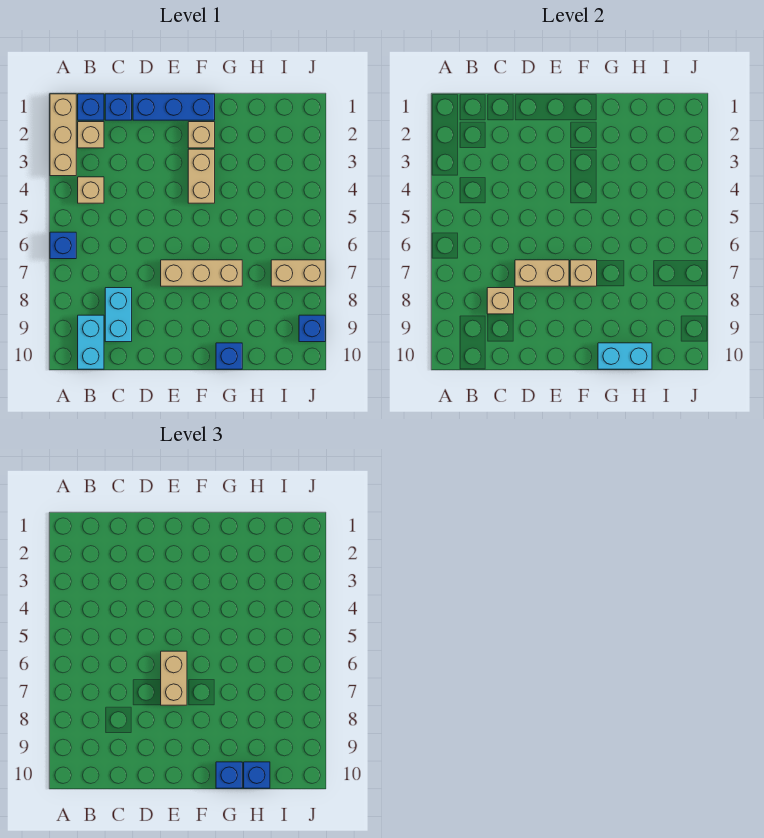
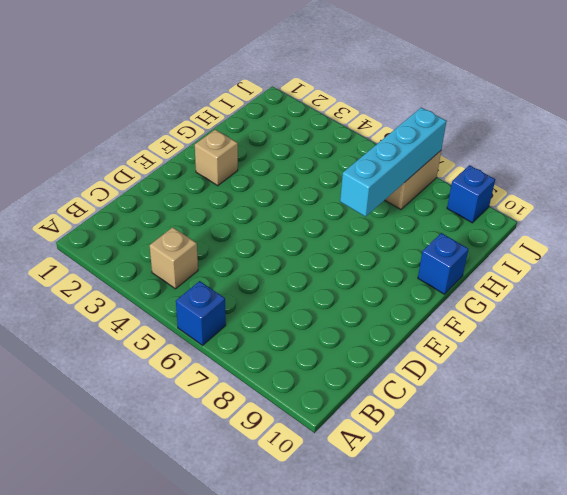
cyan 1x4 brick [340,108,447,217] -> none
none -> tan 1x3 brick [50,94,76,176]
none -> blue 1x1 brick [78,94,104,120]
none -> tan 1x1 brick [78,122,104,148]

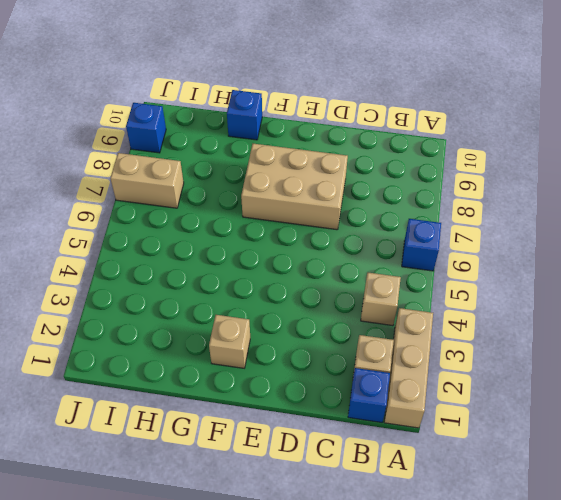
tan 2x3 brick [241,144,348,230] -> tan 1x3 brick [161,260,242,286]
none -> cyan 1x2 brick [78,315,104,369]
none -> blue 1x1 brick [105,94,132,120]
none -> cyan 1x2 brick [105,288,132,342]

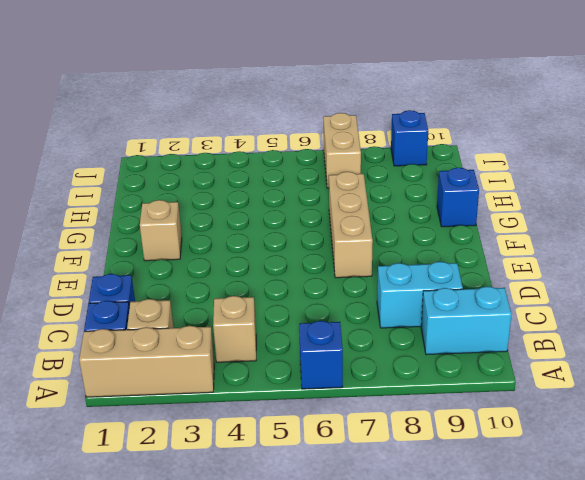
none -> blue 1x3 brick [133,94,215,120]
none -> tan 1x2 brick [188,149,215,203]
none -> tan 1x1 brick [487,288,514,314]

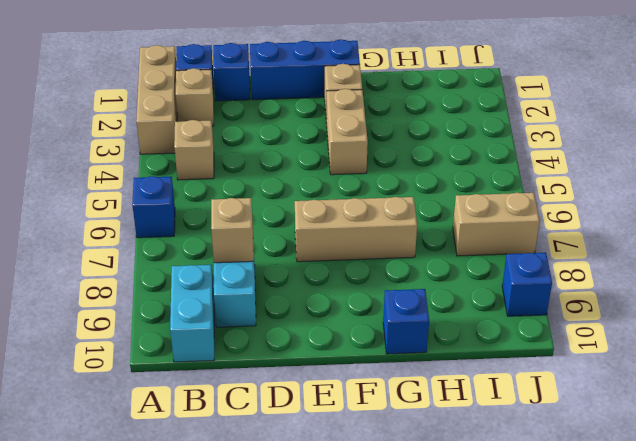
none -> tan 1x2 brick [515,260,569,286]
none -> tan 1x1 brick [570,260,597,286]
none -> cyan 1x2 brick [598,343,652,369]

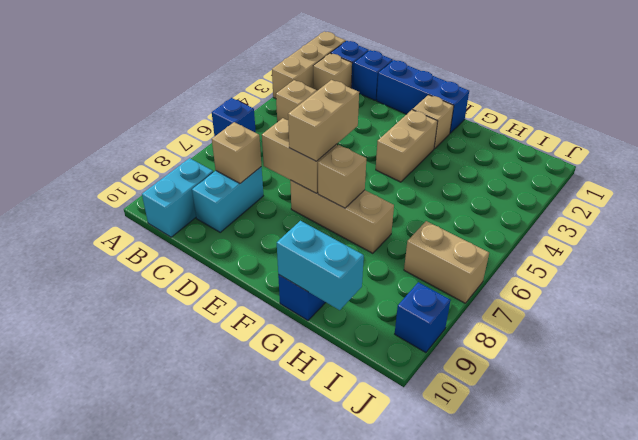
none -> blue 1x1 brick [216,762,242,788]
none -> blue 1x1 brick [244,762,270,788]

